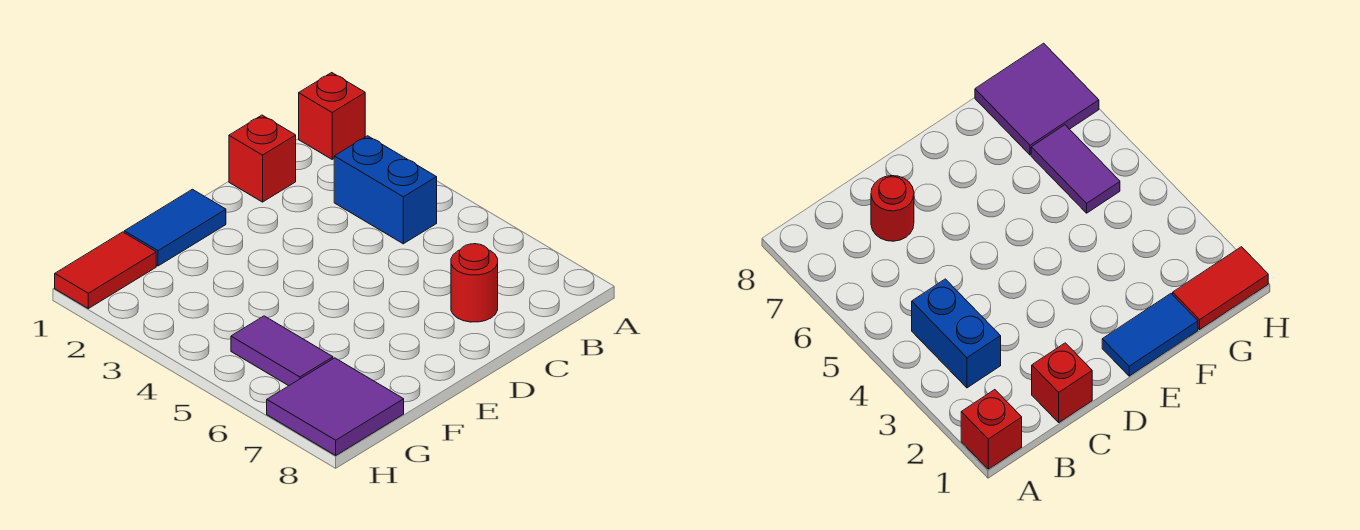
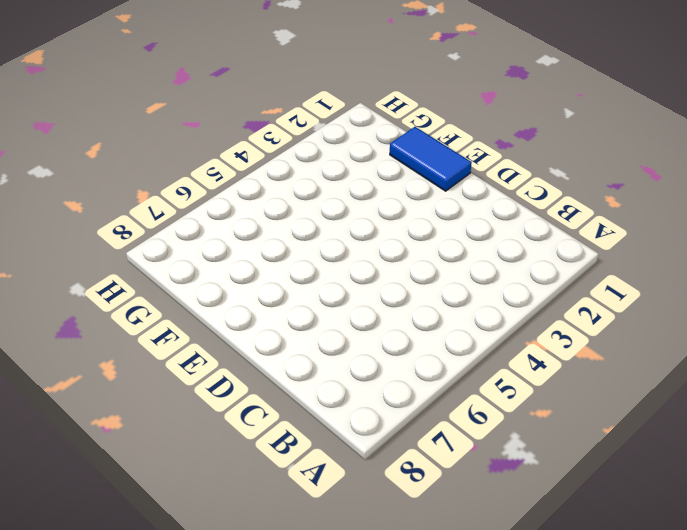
none -> red 1x1 brick [299,73,365,159]
none -> blue 1x2 brick [334,136,437,244]

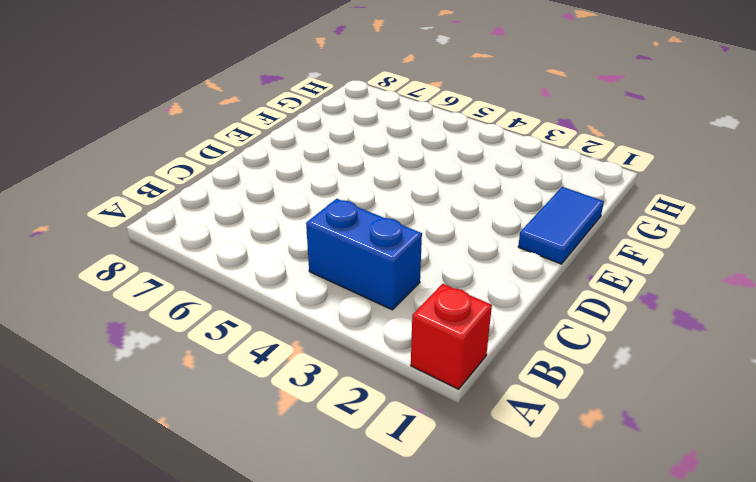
none -> red 1x1 brick [229,115,296,202]
none -> red 1x1 round brick [451,244,498,322]

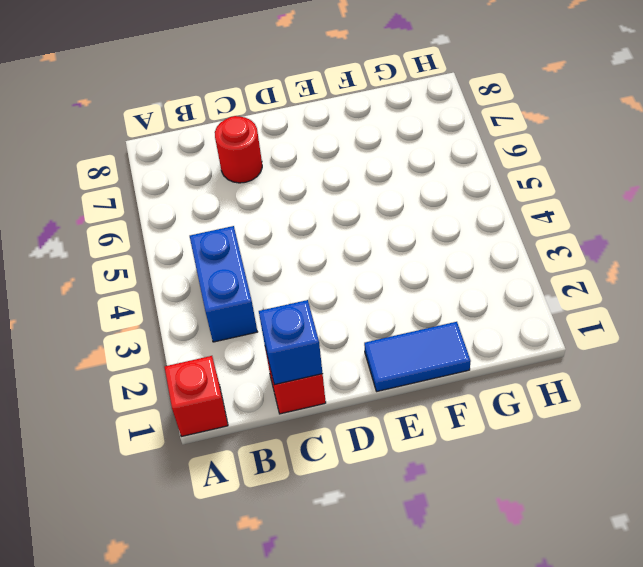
blue 1x1 brick [259,300,323,385] -> none
none -> red 1x2 tile [55,232,156,309]
none -> purple 1x2 tile [231,316,333,386]

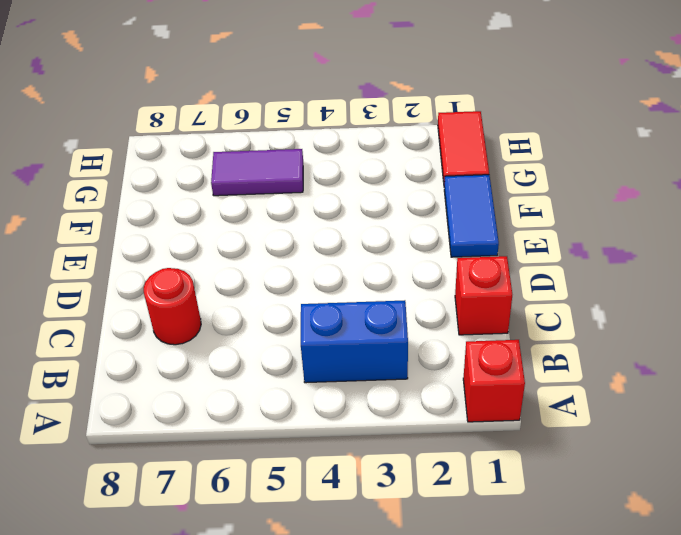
none -> purple 2x2 tile [267,358,404,455]

